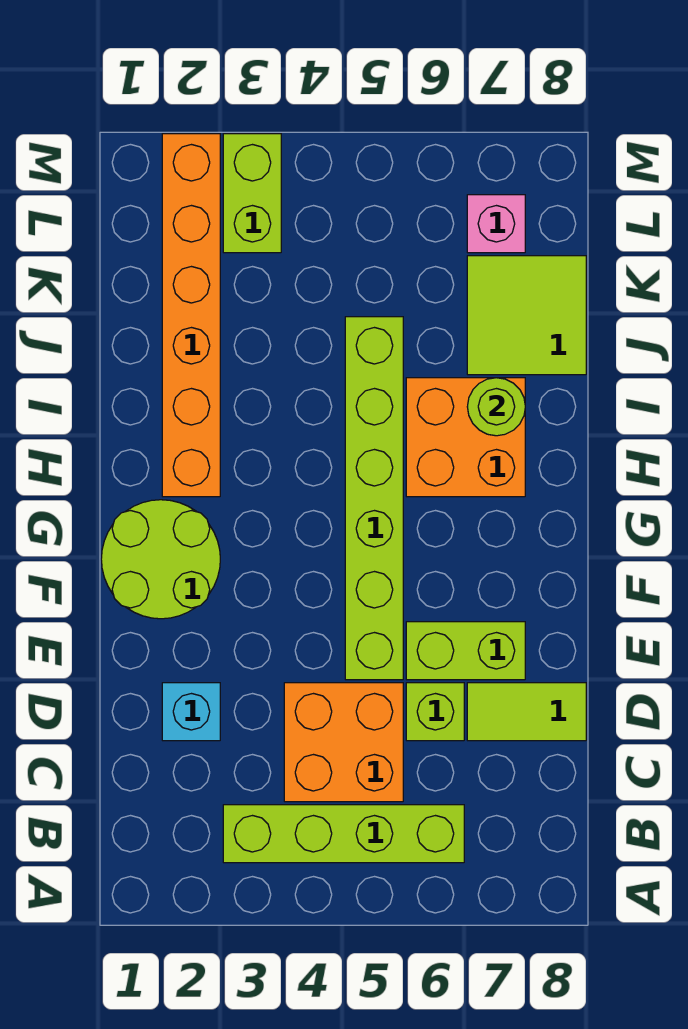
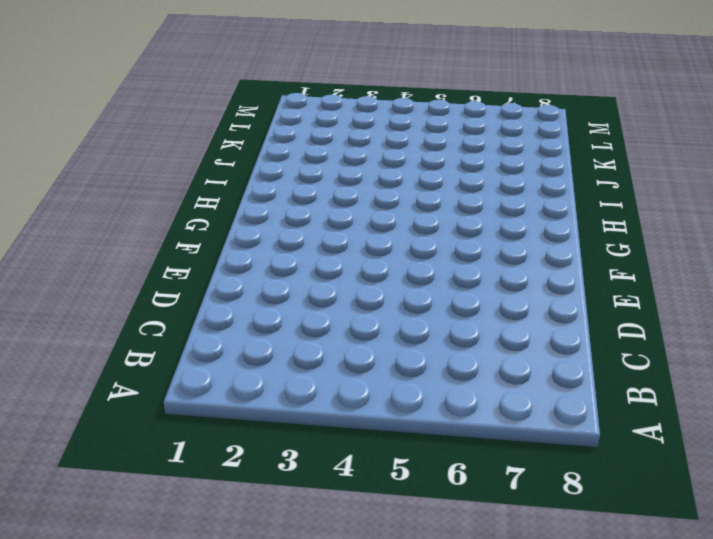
none -> lime 1x4 brick [223,805,464,863]
none -> orange 2x2 brick [284,683,403,802]
none -> cyan 1x1 brick [162,683,220,741]

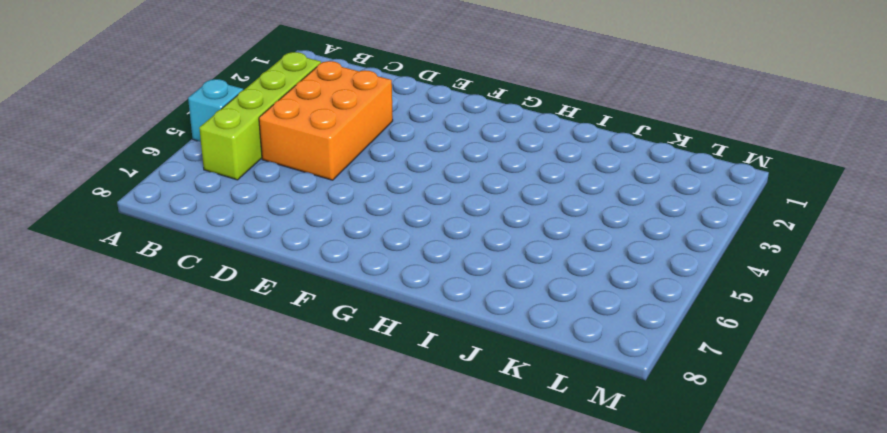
cyan 1x1 brick [188,79,243,141] -> cyan 1x1 brick moved to [162,683,220,741]
orange 2x3 brick [259,61,393,180] -> orange 2x2 brick [284,683,403,802]
none -> lime 1x1 brick [406,683,464,741]
none -> lime 1x2 tile [467,683,586,741]
none -> lime 1x6 brick [345,317,403,680]

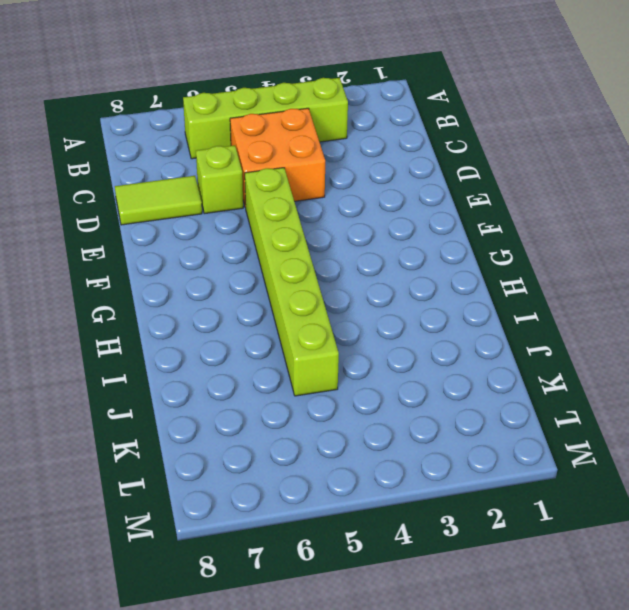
none -> cyan 1x1 brick [162,683,220,741]
none -> lime 1x2 brick [406,622,525,680]
none -> lime 2x2 round brick [101,500,220,619]

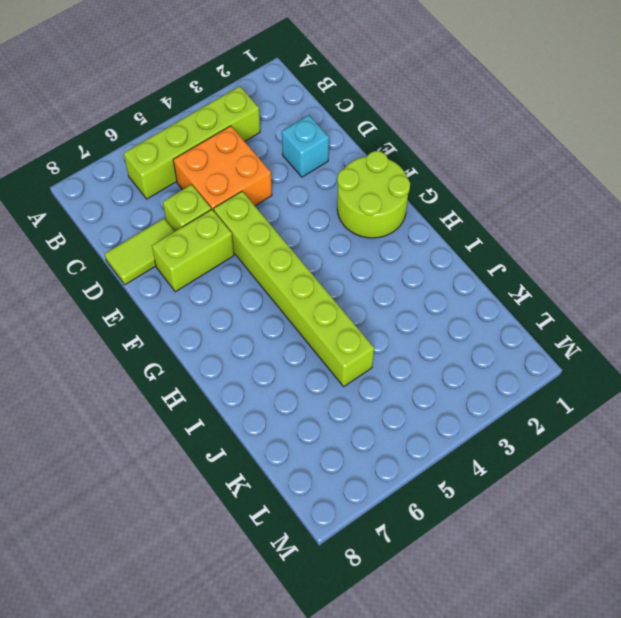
none -> orange 1x6 brick [162,134,220,497]
none -> orange 2x2 brick [406,378,525,497]
none -> lime 2x2 tile [467,256,586,375]

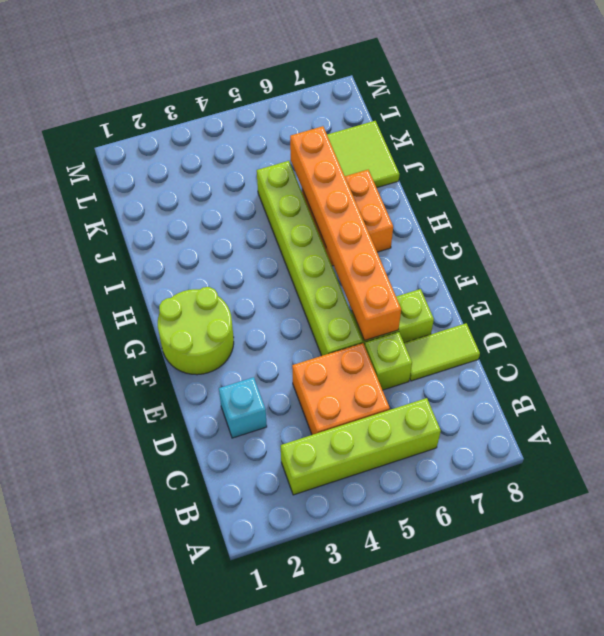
orange 1x6 brick [290,126,401,341] -> orange 1x6 brick moved to [162,134,220,497]
none -> lime 1x2 brick [223,134,281,253]
none -> pink 1x1 brick [467,195,525,253]
none -> lime 1x1 round brick [467,378,525,436]

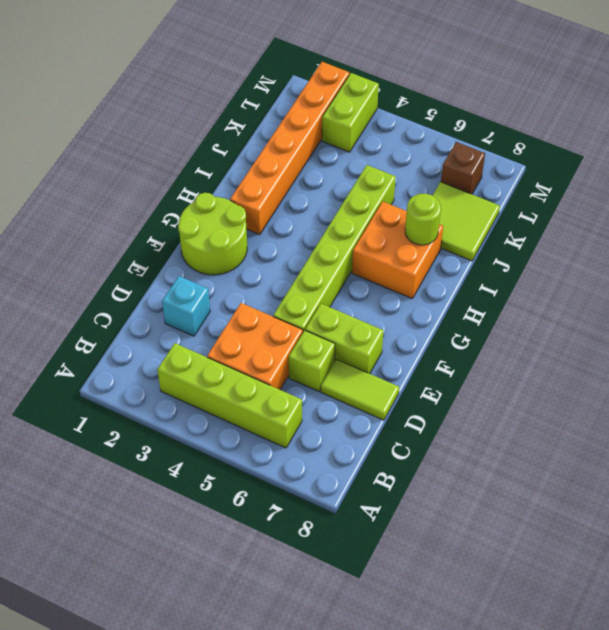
brown 1x1 brick [441,142,485,194] -> pink 1x1 brick [467,195,525,253]

